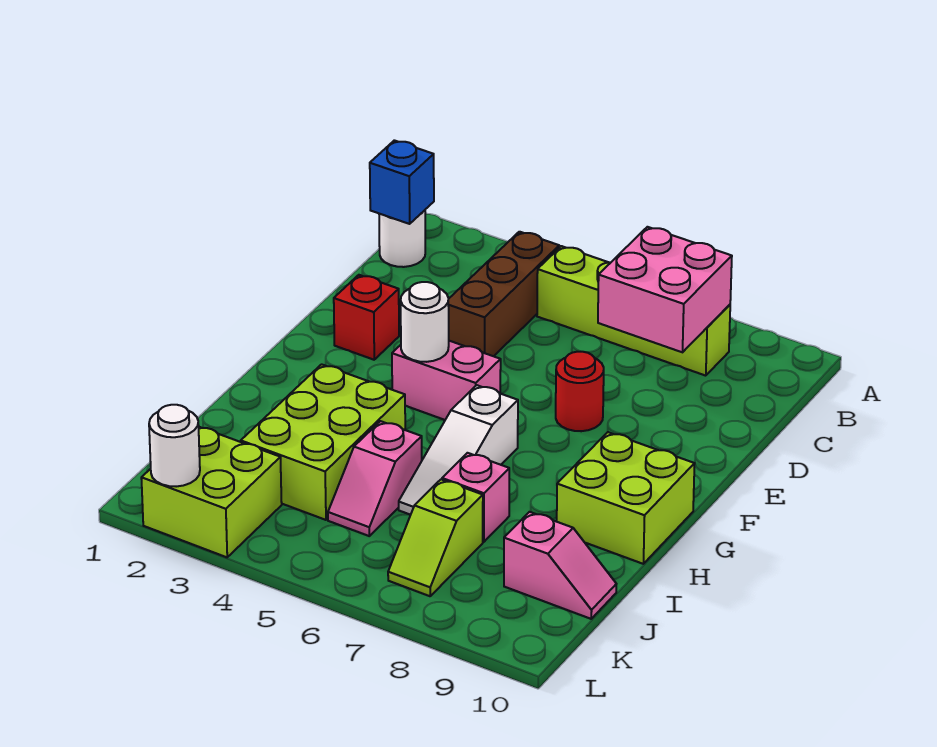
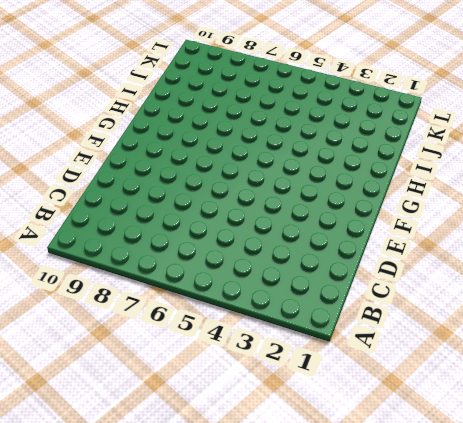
none -> white 1x1 round brick [379,210,425,267]
none -> brown 1x3 brick [448,232,559,356]
none -> lime 1x4 brick [537,246,730,376]

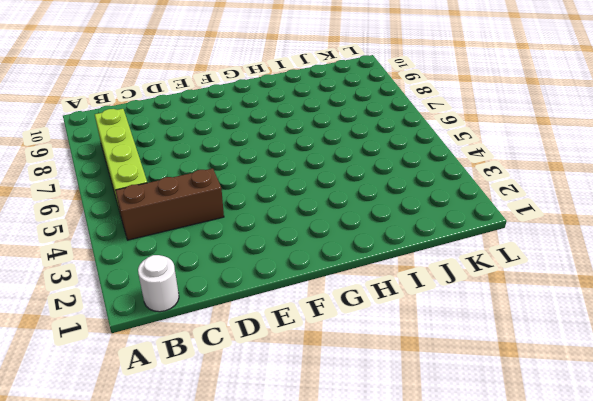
none -> red 1x1 brick [334,275,399,360]
none -> red 1x1 round brick [556,352,604,431]
none -> pink 1x2 brick [392,341,501,420]

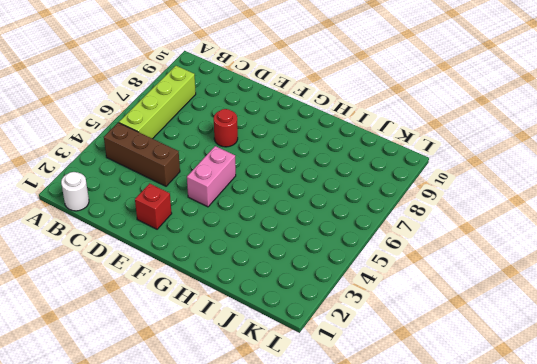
none -> white 1x3 slope [399,385,518,515]
none -> lime 2x2 brick [557,432,695,564]
none -> lime 2x3 brick [241,364,405,520]

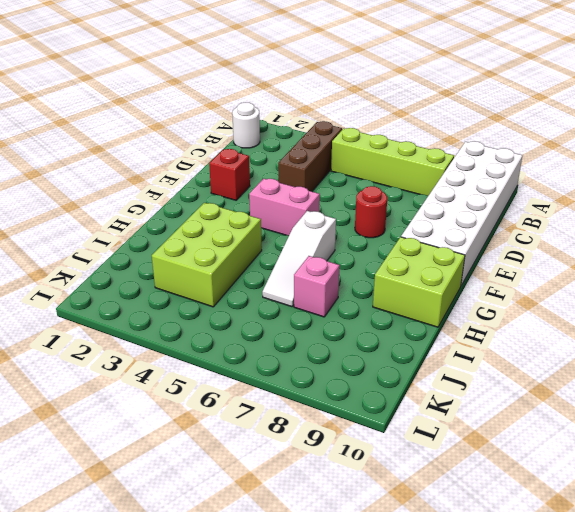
white 2x6 brick [401,141,523,285] -> none
none -> pink 1x2 slope [328,421,422,536]
none -> lime 1x2 slope [388,479,483,596]
none -> pink 1x2 slope [504,512,616,619]

